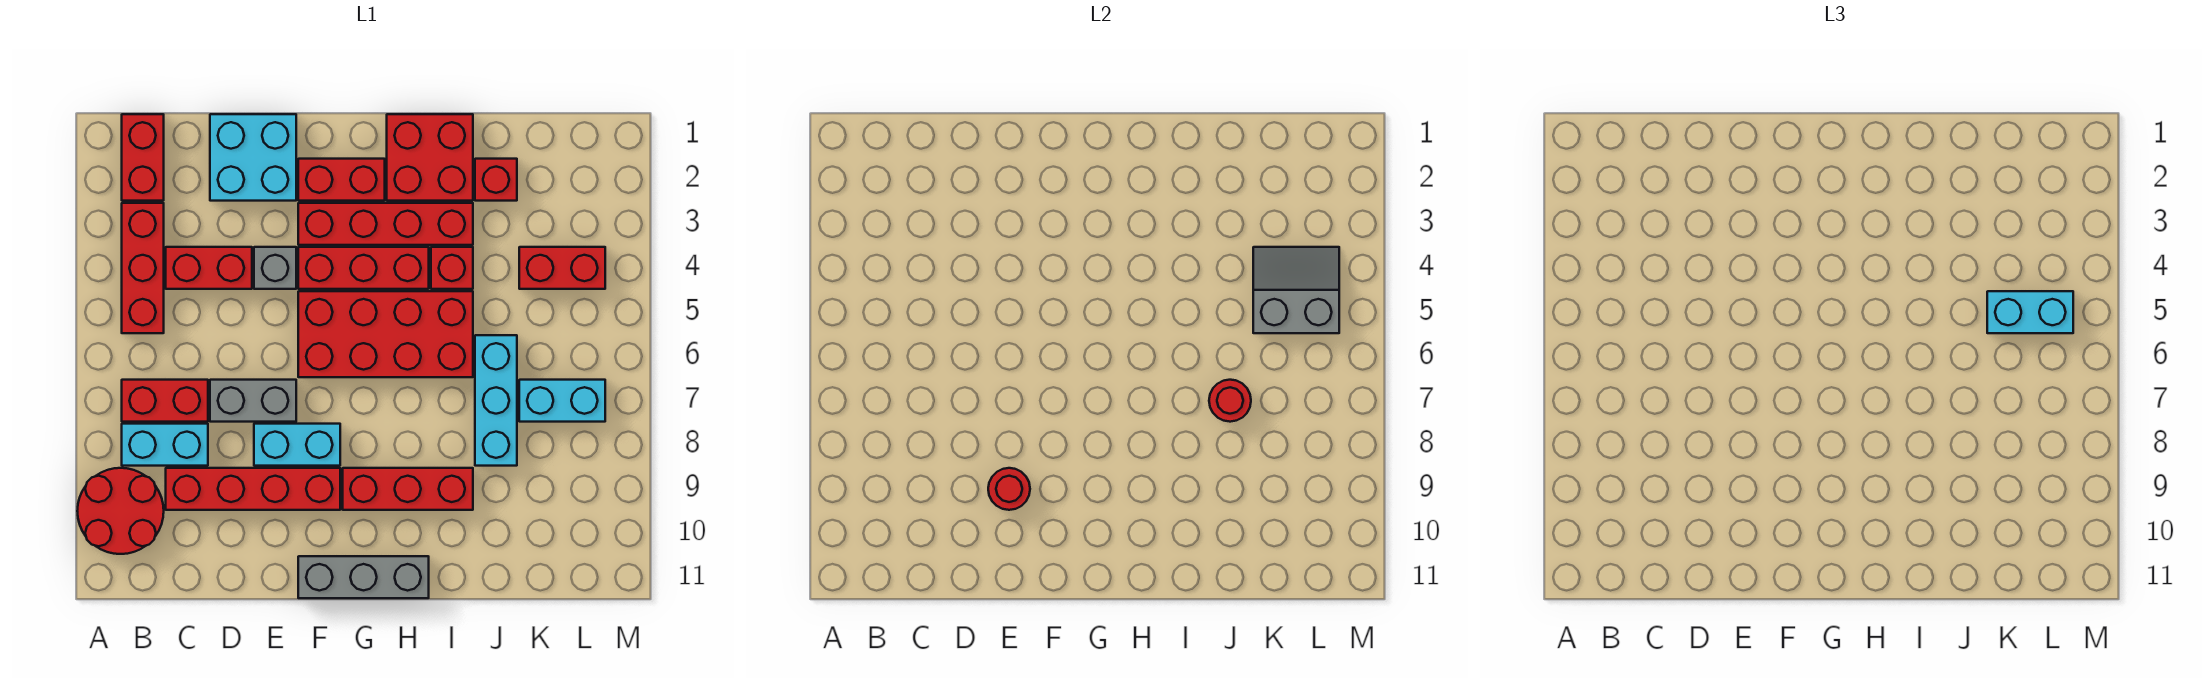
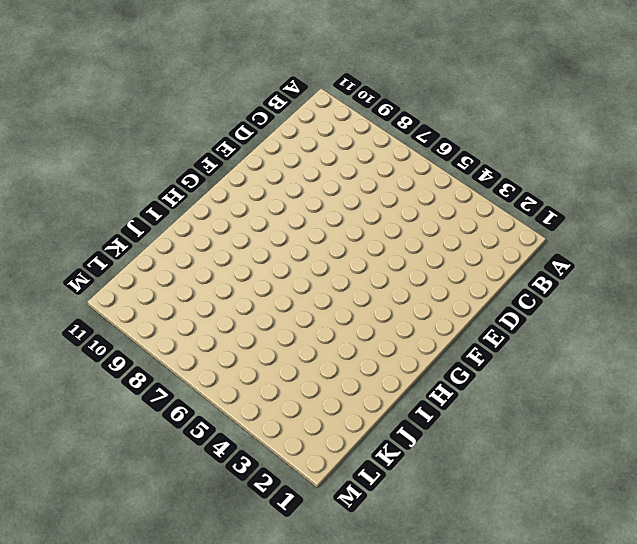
none -> red 2x2 round brick [77,468,164,554]
none -> red 1x2 brick [122,114,164,201]
none -> red 1x3 brick [122,203,164,333]

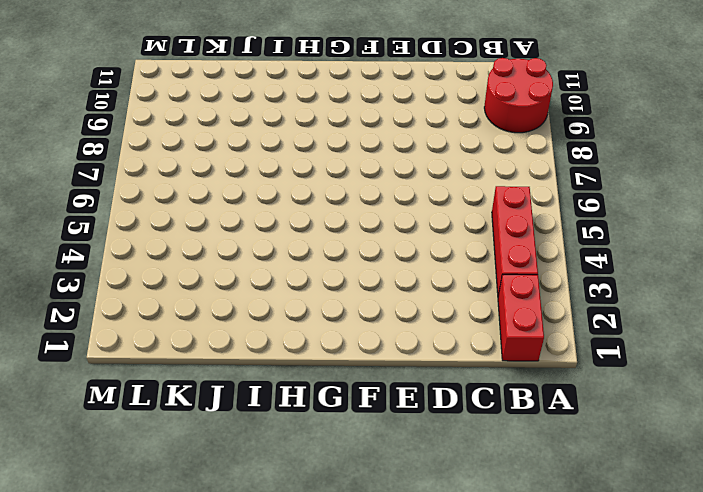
none -> red 1x2 brick [122,380,208,422]
none -> cyan 1x2 brick [122,424,208,466]
none -> red 1x2 brick [166,247,252,289]

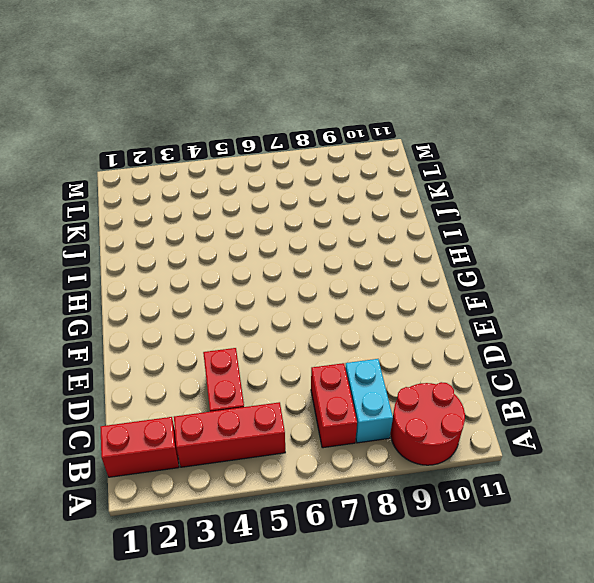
none -> red 1x4 brick [166,468,340,510]
none -> cyan 2x2 brick [210,114,296,201]
none -> grey 1x2 brick [210,380,296,422]

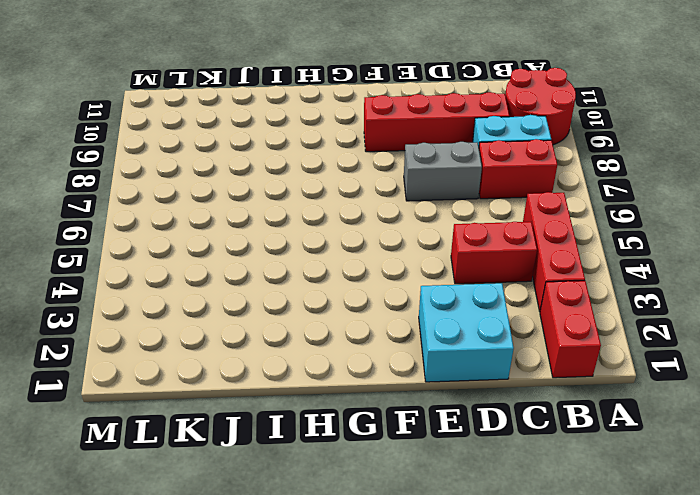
none -> grey 1x1 brick [254,247,296,289]
none -> cyan 1x2 brick [254,424,340,466]
none -> red 1x2 brick [298,159,385,201]

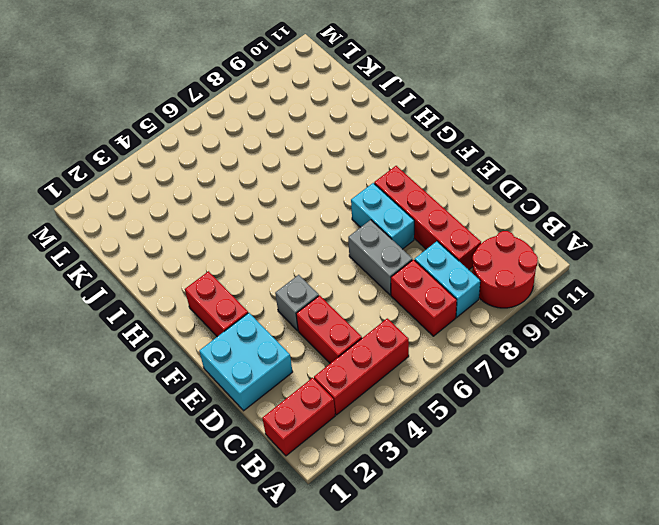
none -> red 1x4 brick [298,203,473,245]
none -> red 1x3 brick [298,247,429,289]
none -> red 2x4 brick [298,291,473,377]

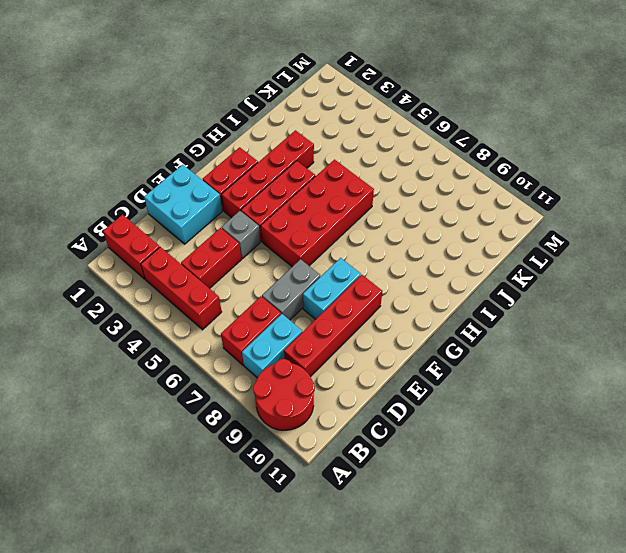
none -> grey 1x3 brick [298,556,429,598]
none -> red 1x3 brick [343,468,473,510]
none -> red 2x2 brick [387,114,473,201]

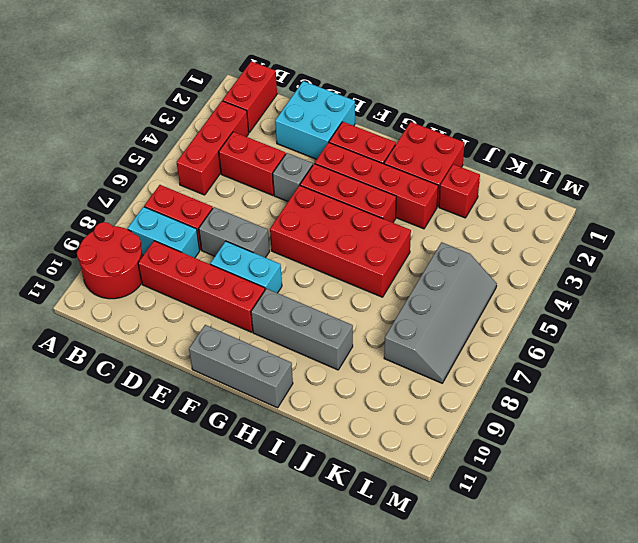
grey 1x3 brick [251,289,353,370] -> red 1x3 brick [343,468,473,510]
grey 2x4 slope [384,242,497,383] -> cyan 1x2 brick [519,380,605,422]
none -> red 1x1 brick [431,247,473,289]
none -> cyan 1x3 brick [475,335,517,466]
none -> red 1x2 brick [519,247,605,289]

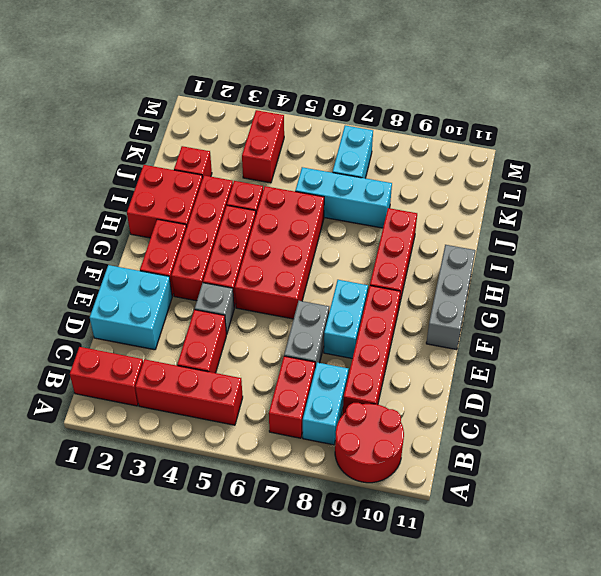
none -> red 1x1 round brick [988,468,1030,510]
none -> red 1x1 round brick [1209,380,1251,422]
none -> grey 2x2 slope [1253,247,1339,333]

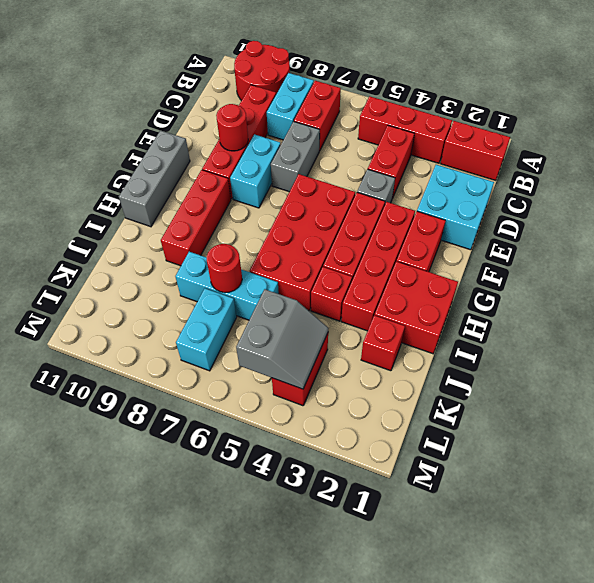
none -> cyan 1x2 brick [1987,291,2073,333]

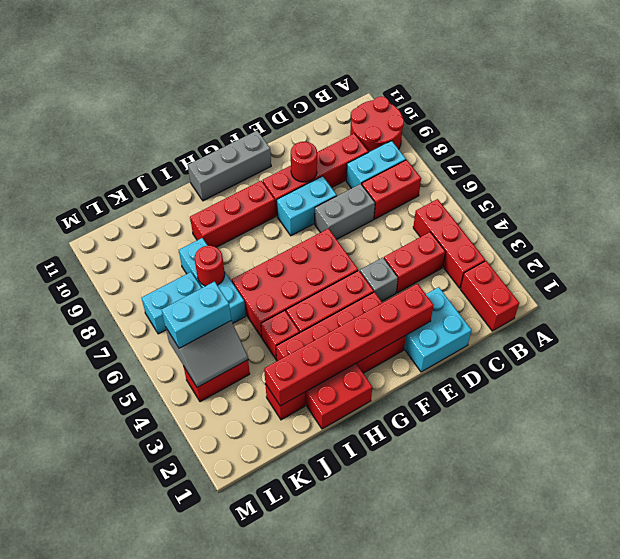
red 1x6 brick [264,284,434,406] -> none

